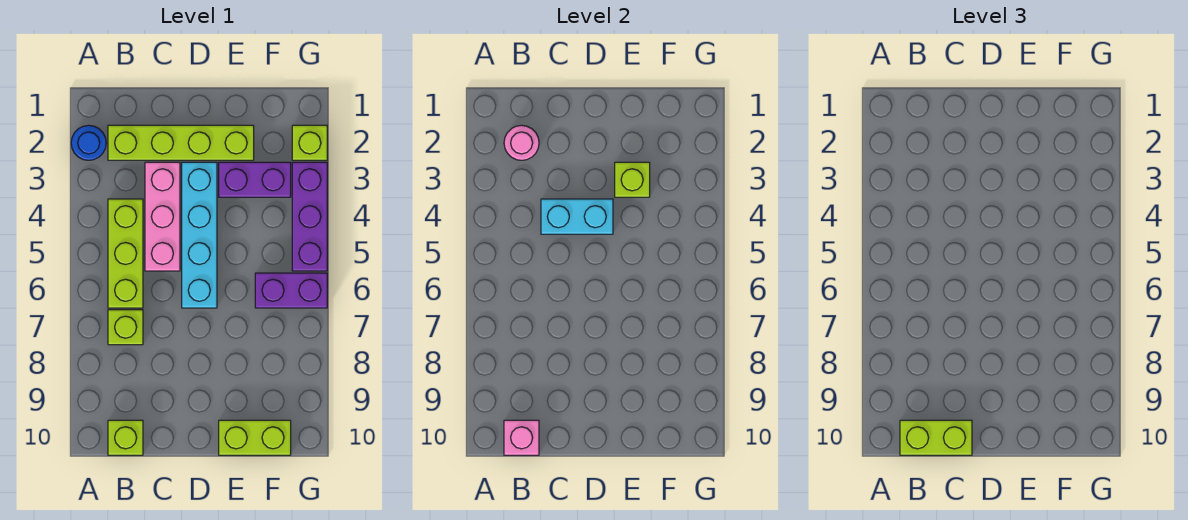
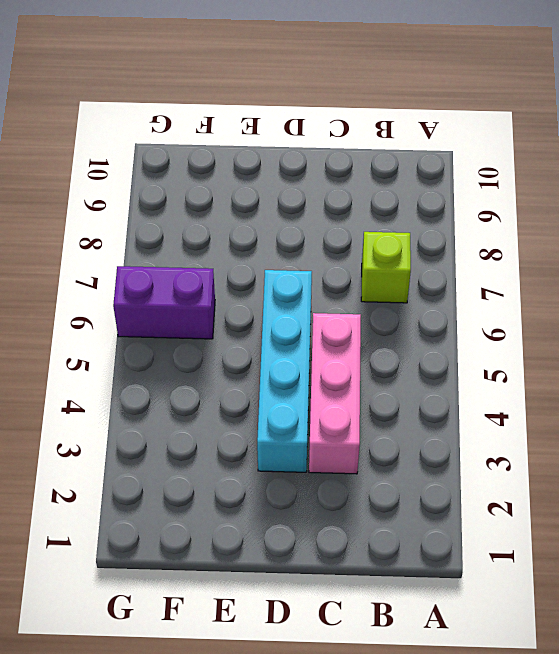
none -> blue 1x1 round brick [71,125,106,160]
none -> lime 1x4 brick [108,125,254,160]
none -> lime 1x3 brick [108,199,143,308]

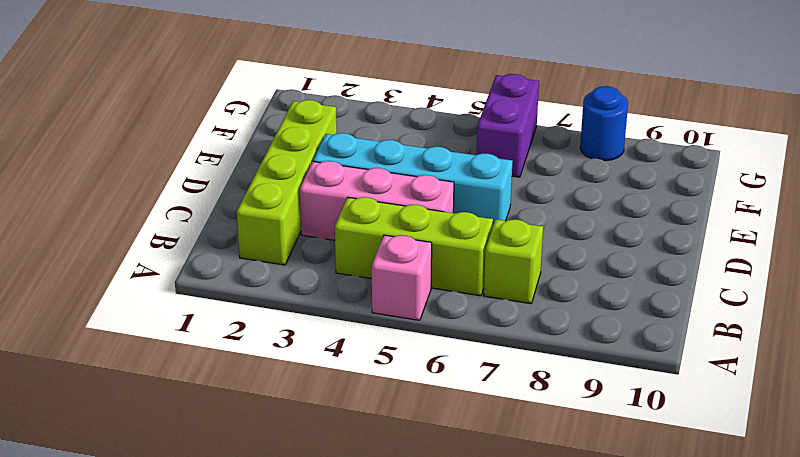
pink 1x1 brick [372,235,432,320] -> pink 1x1 brick moved to [504,420,539,455]
blue 1x1 round brick [580,86,628,161] -> blue 1x1 round brick moved to [71,125,106,160]
none -> lime 1x1 brick [108,420,143,455]
none -> purple 1x2 brick [219,162,291,197]
none -> lime 1x2 brick [219,420,291,455]

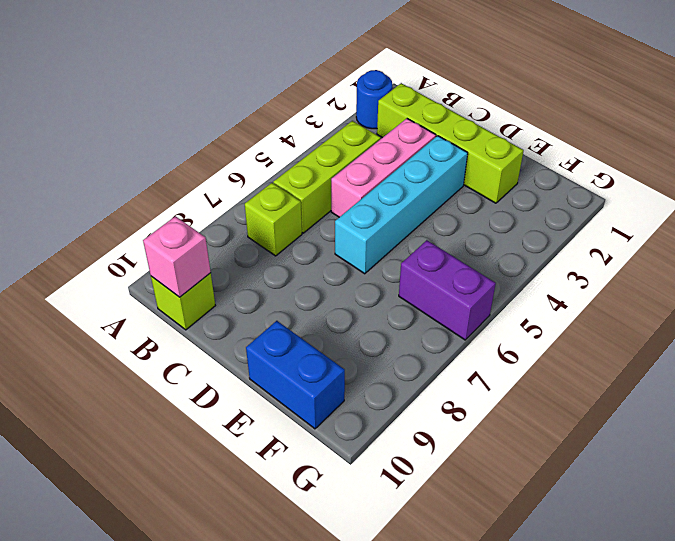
blue 1x2 brick [246,321,345,429] -> lime 1x2 brick [219,420,291,455]
none -> purple 1x2 brick [219,162,291,197]
none -> lime 1x1 brick [292,125,327,160]
none -> purple 1x3 brick [292,162,327,271]

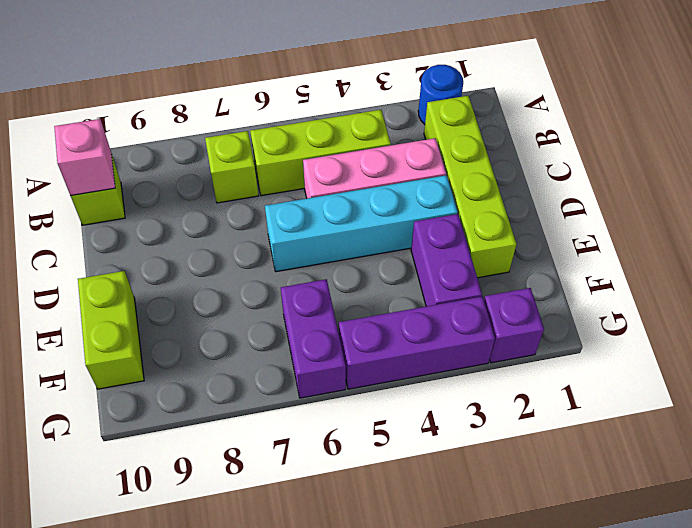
purple 1x1 brick [484,288,544,363] -> lime 1x1 brick [292,125,327,160]
none -> pink 1x1 round brick [504,125,539,160]
none -> cyan 1x2 brick [541,199,613,234]
none -> lime 1x1 brick [615,162,650,197]

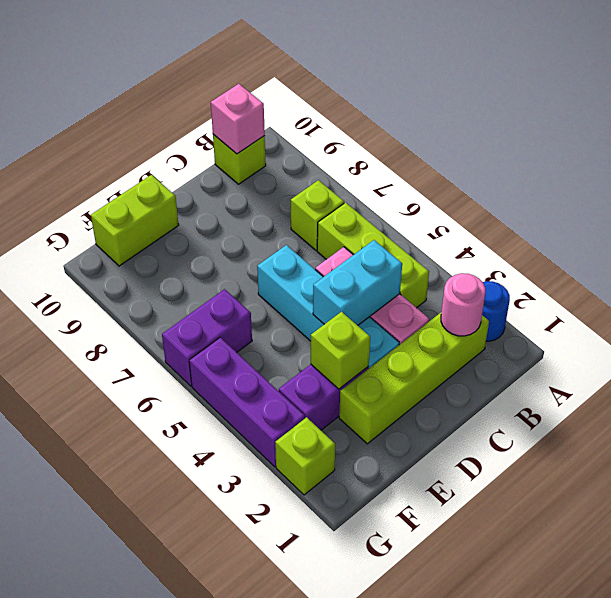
none -> lime 1x2 brick [900,420,972,455]

